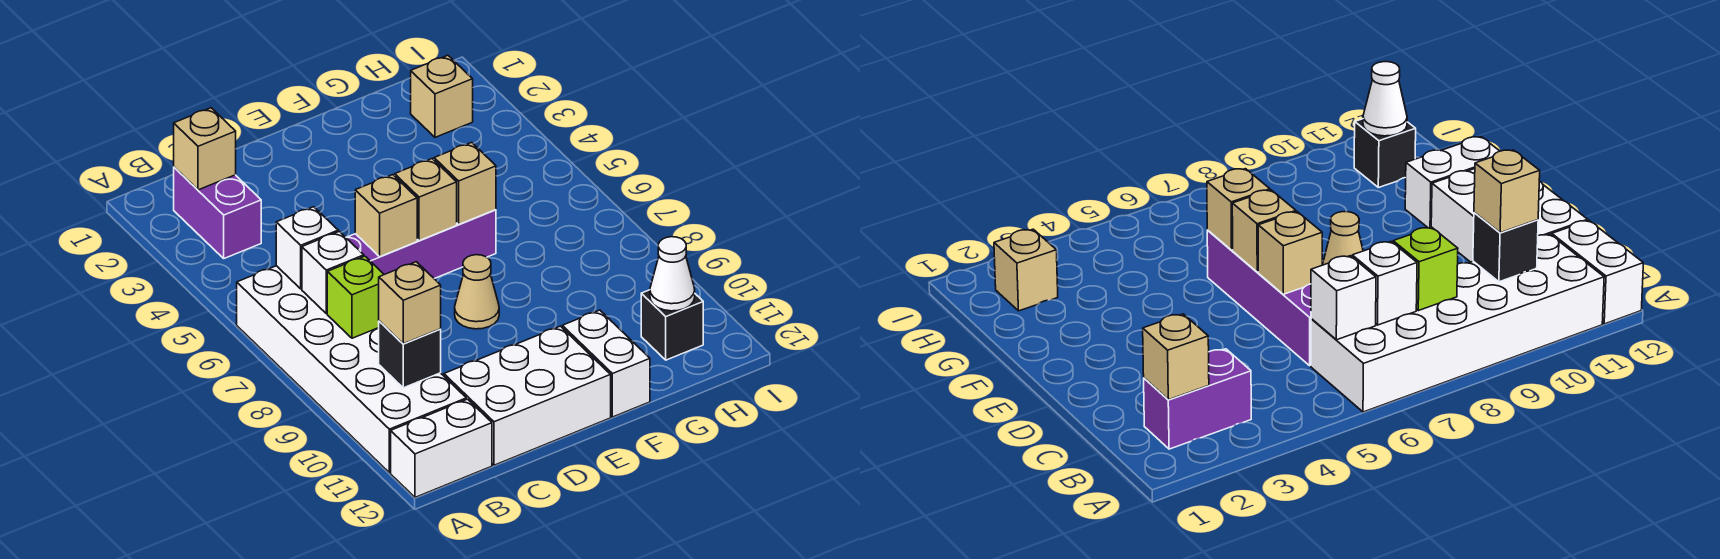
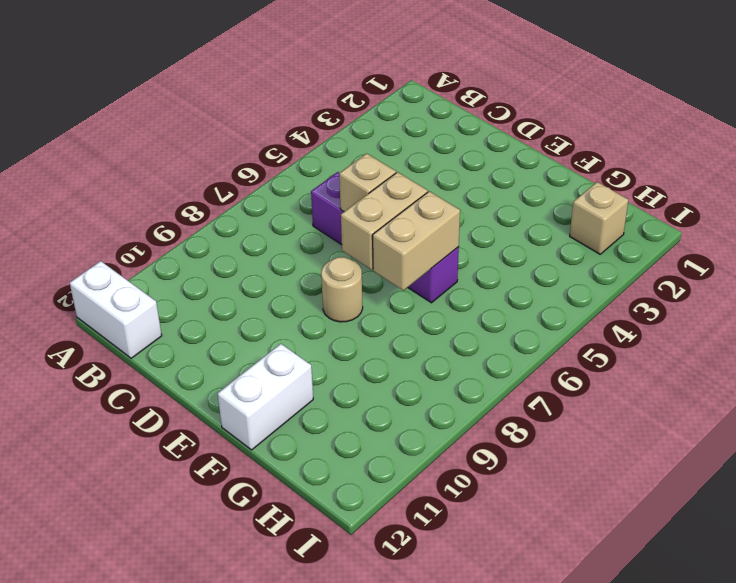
tan 1x2 brick [341,172,428,270] -> tan 1x1 brick [395,159,457,241]
tan 1x1 round brick [321,257,363,322] -> tan 1x1 cone [455,255,499,329]
tan 1x2 brick [373,191,460,290] -> tan 1x1 brick [434,142,496,225]
none -> white 2x6 brick [237,266,466,473]
none -> purple 1x2 brick [174,167,261,258]
none -> white 2x3 brick [444,326,611,465]

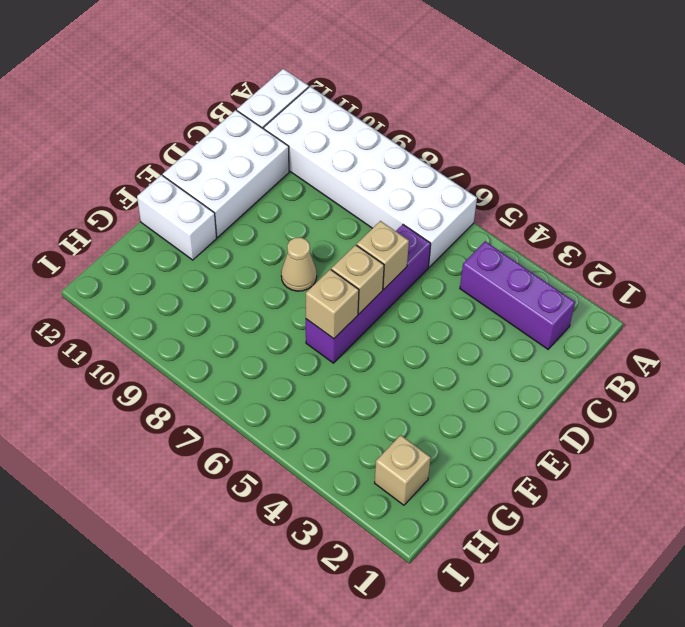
purple 1x3 brick [460,241,575,349] -> purple 1x2 brick [174,167,261,258]
none -> black 1x1 brick [641,290,703,360]
none -> tan 1x1 brick [174,108,236,190]
none -> white 1x1 brick [276,207,338,289]

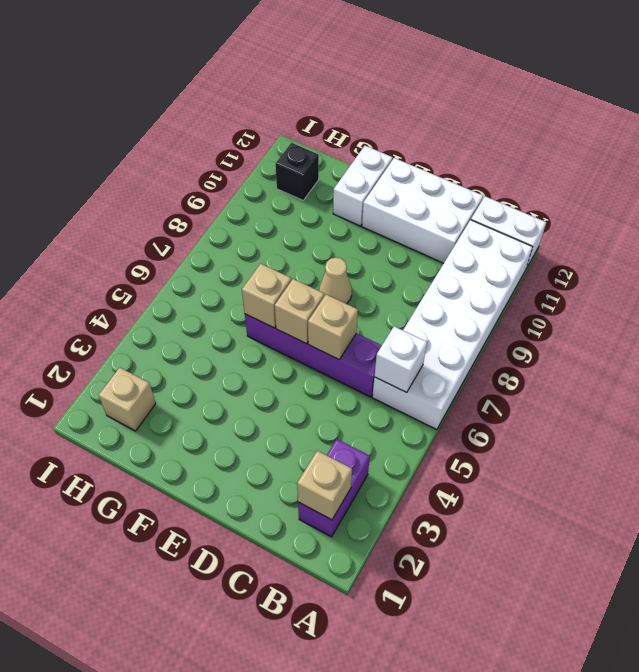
none -> white 1x1 brick [302,231,364,314]
none -> lime 1x1 brick [327,256,384,338]
none -> black 1x1 brick [379,321,441,388]

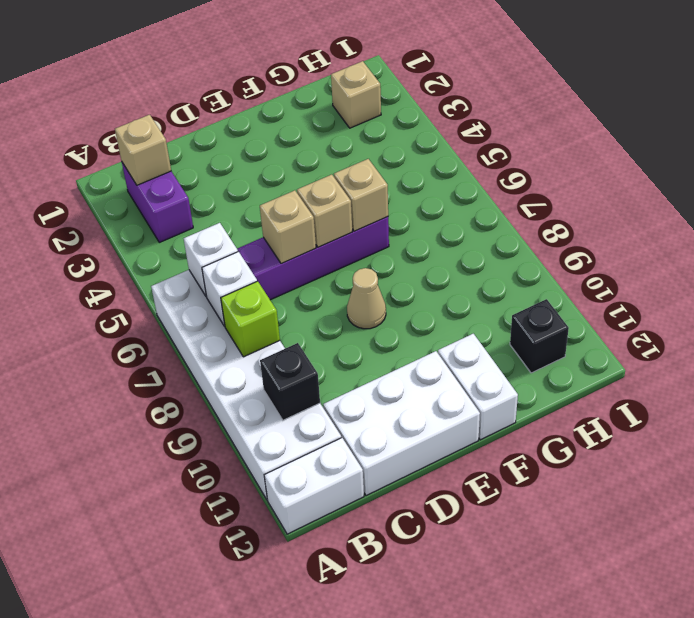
none -> white 1x1 cone [650,237,695,311]
none -> tan 1x1 brick [379,262,441,344]

